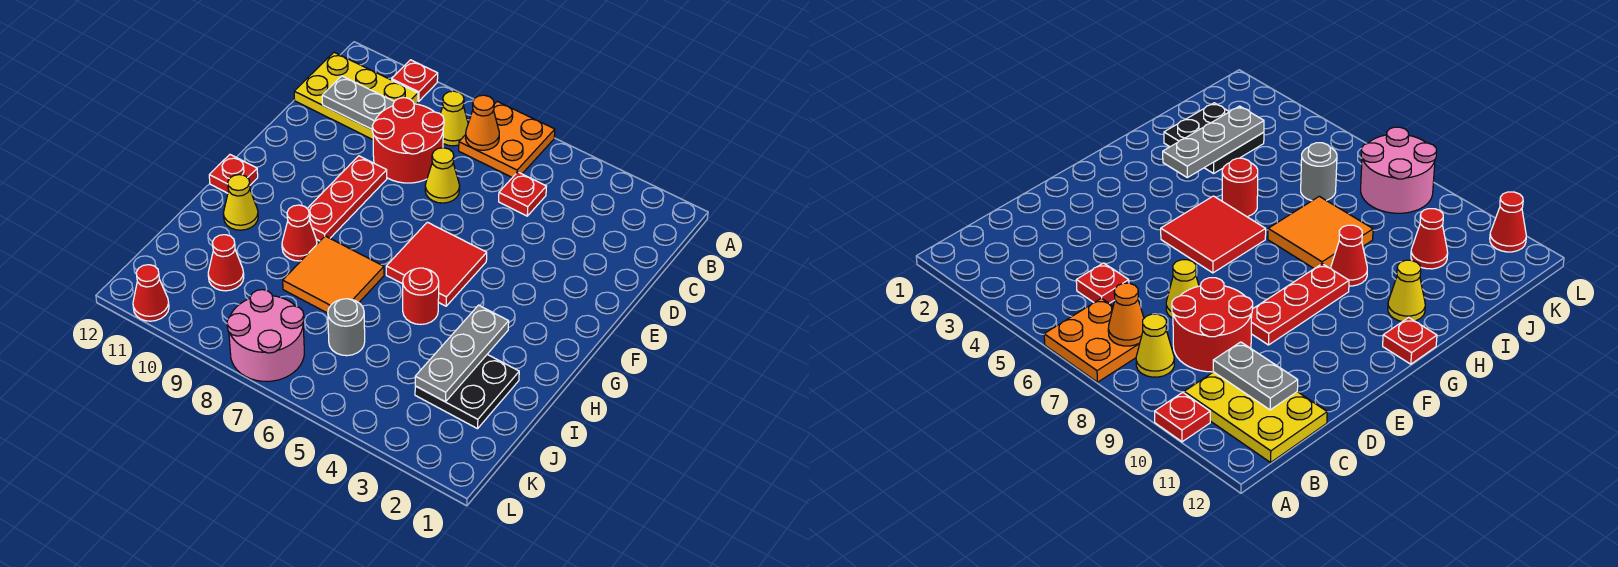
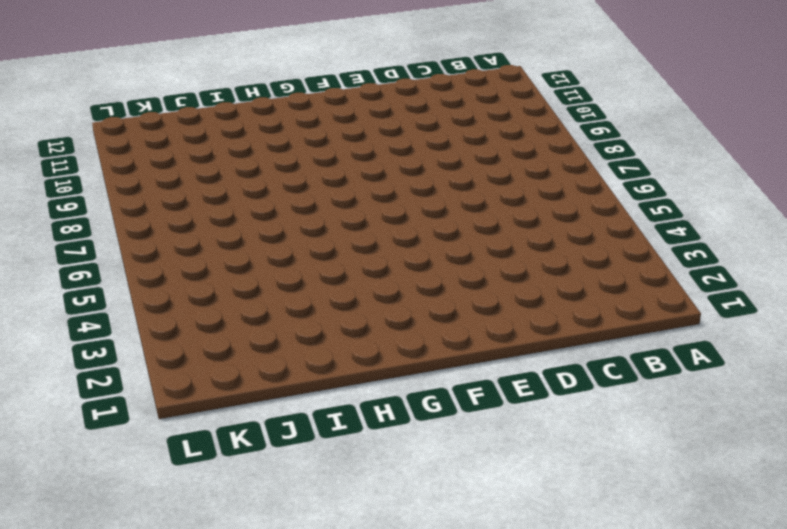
none -> orange 2x2 plate [459,102,555,178]
none -> red 1x1 plate [392,60,438,101]
none -> yellow 1x1 cone [440,91,468,146]

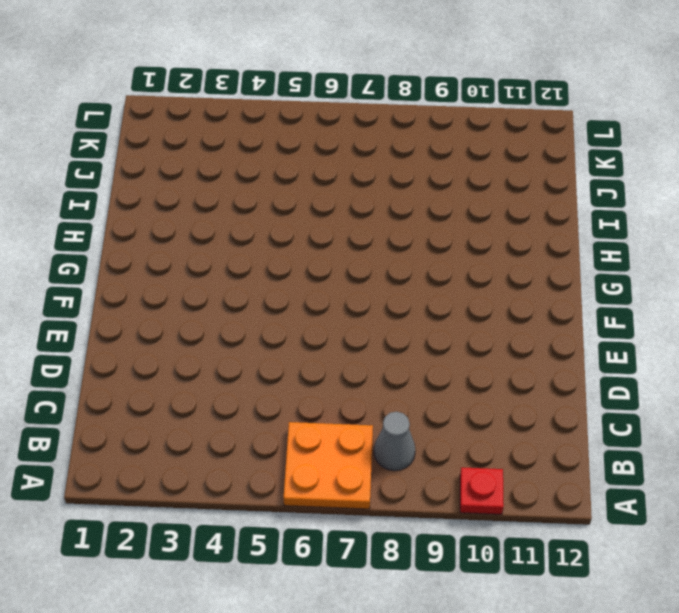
grey 1x1 cone [374,412,415,471] -> yellow 1x1 cone [440,91,468,146]
none -> yellow 2x3 plate [294,52,418,139]
none -> red 1x1 plate [499,172,547,216]
none -> red 2x2 round brick [372,98,444,183]

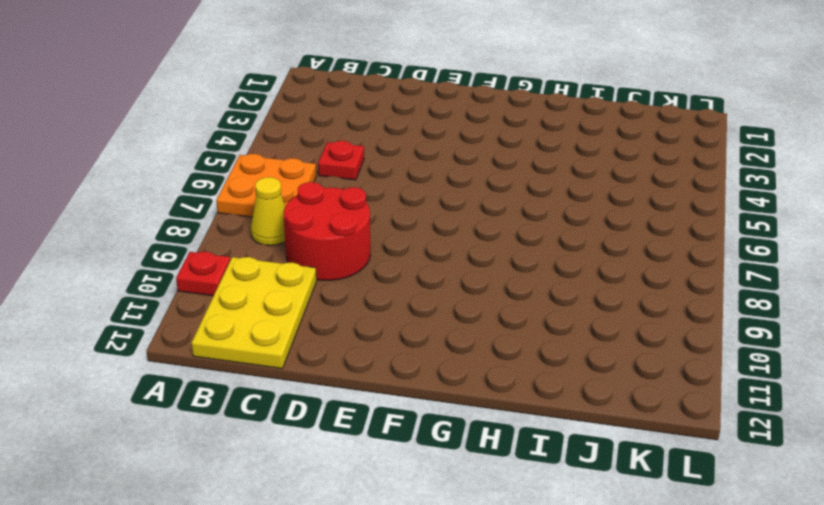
none -> yellow 1x1 cone [425,148,460,203]
none -> red 1x3 plate [307,156,387,241]
none -> red 2x2 tile [386,222,487,306]

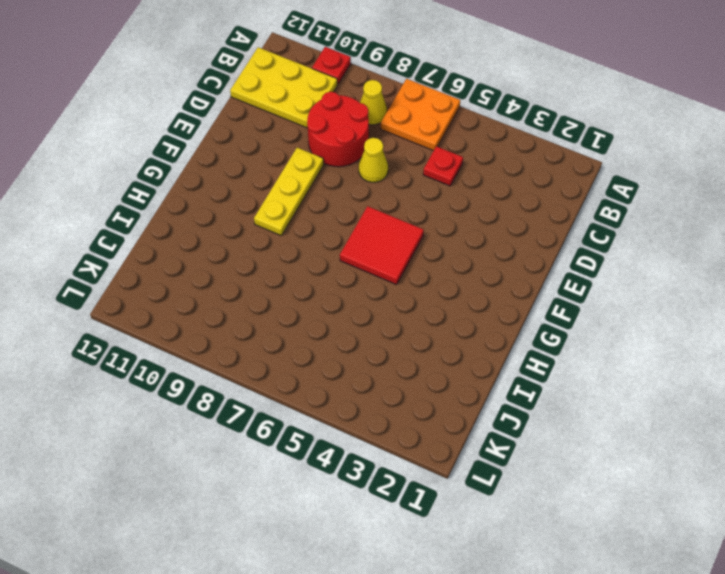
yellow 1x3 plate [254,148,324,235] -> red 1x3 plate [307,156,387,241]
none -> red 1x1 plate [209,155,258,193]
none -> red 1x1 round brick [403,268,439,324]
none -> orange 2x2 tile [283,236,384,313]

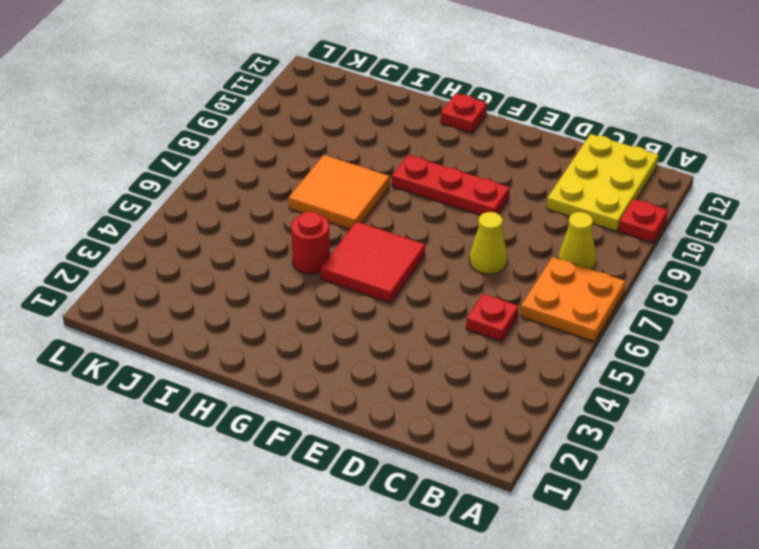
none -> red 2x2 round brick [372,98,444,183]
none -> red 1x1 cone [282,205,317,261]
none -> yellow 1x1 cone [223,175,258,230]

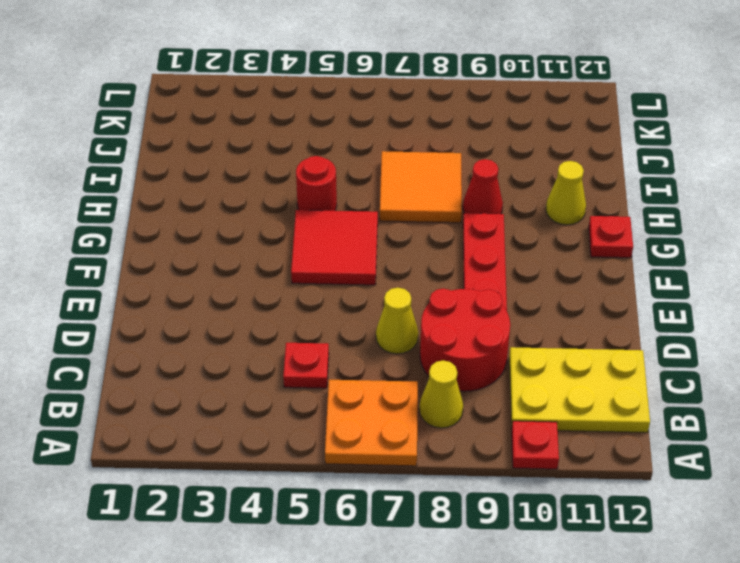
none -> black 2x2 plate [415,355,519,429]
none -> grey 1x1 round brick [328,299,365,356]
none -> red 1x1 cone [208,235,244,291]

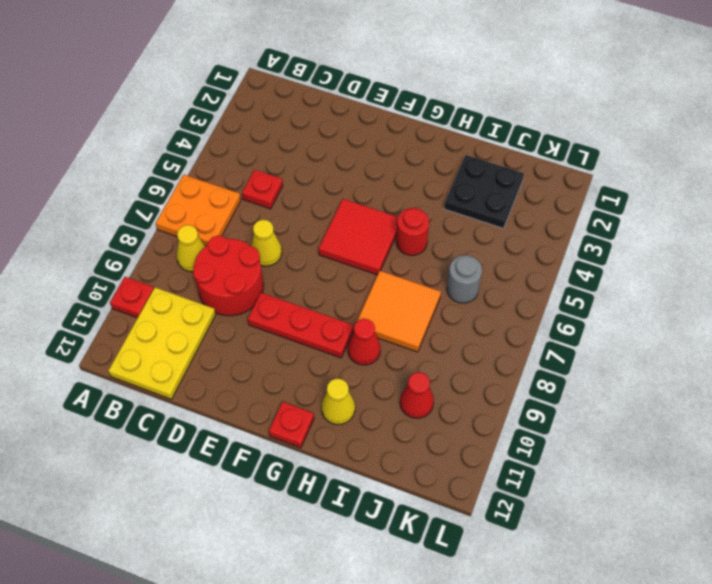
none -> pink 2x2 round brick [227,290,304,382]
none -> red 1x1 cone [133,265,169,321]
none -> orange 1x1 cone [465,95,499,150]

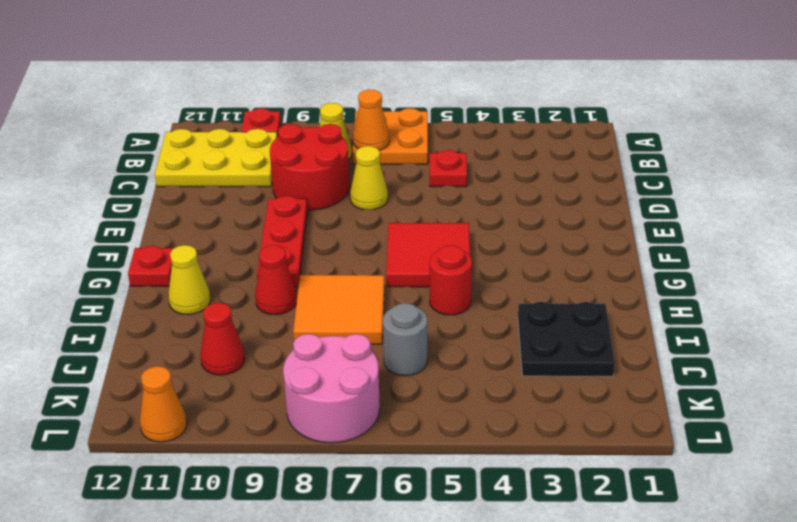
orange 1x1 cone [140,366,187,442] -> red 1x1 cone [133,265,169,321]
none -> grey 1x2 plate [322,76,394,129]
none -> grey 1x3 plate [415,305,509,402]

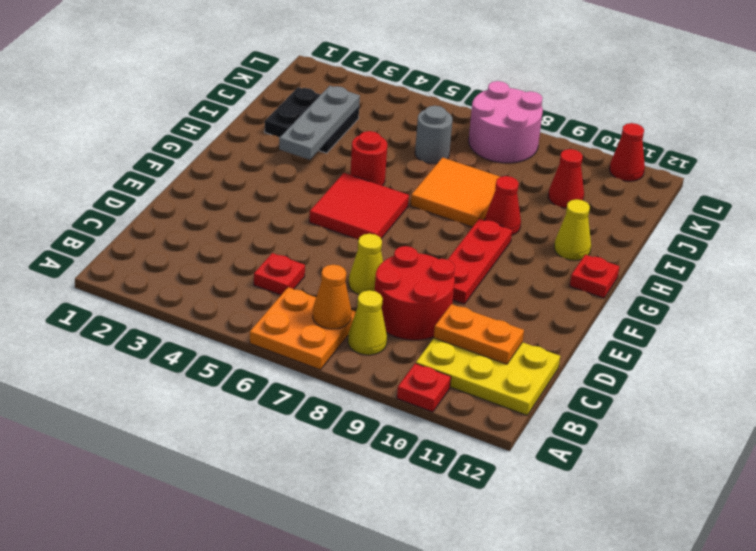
orange 1x2 plate [434,304,524,364] -> grey 1x2 plate [322,76,394,129]

